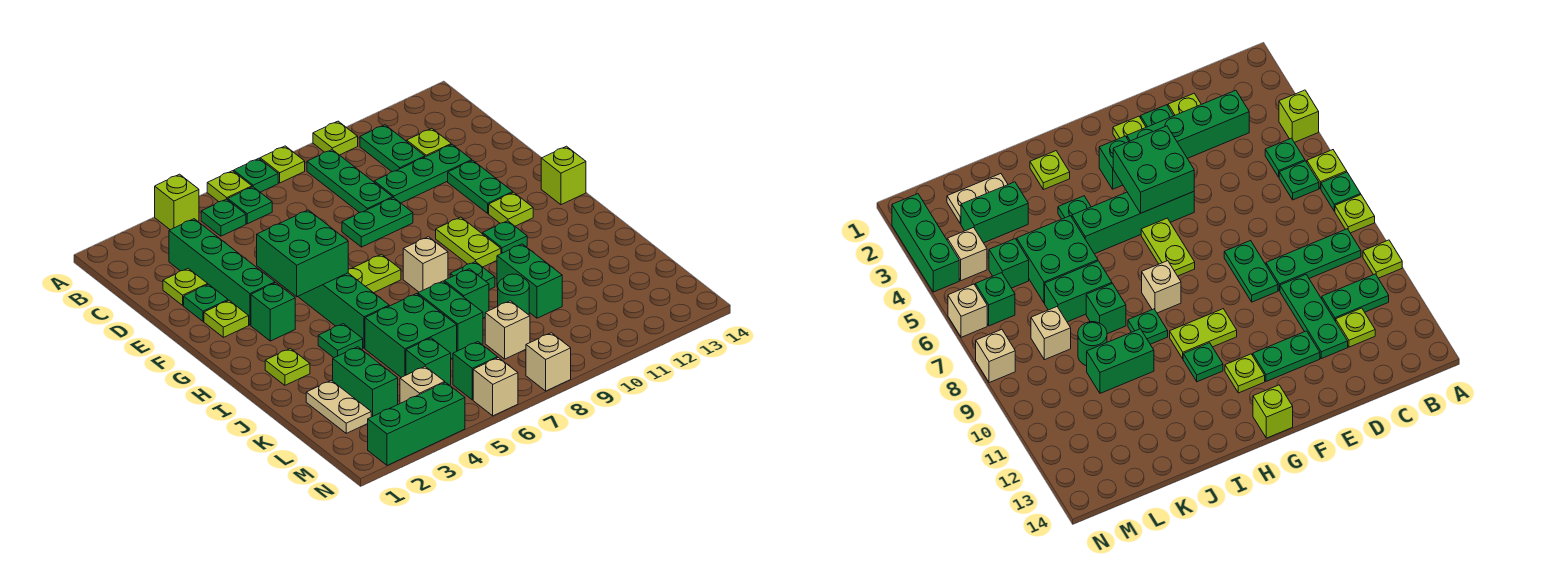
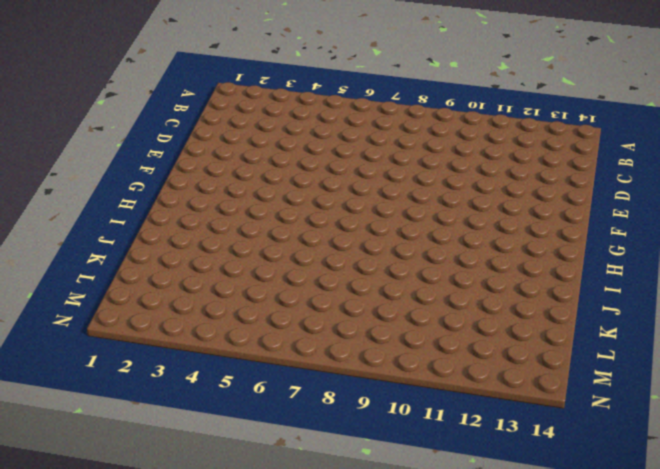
none -> lime 1x1 brick [155,174,199,230]
none -> lime 1x1 plate [207,171,252,202]
none -> green 1x1 plate [234,158,278,192]
none -> lime 1x1 plate [260,146,305,183]

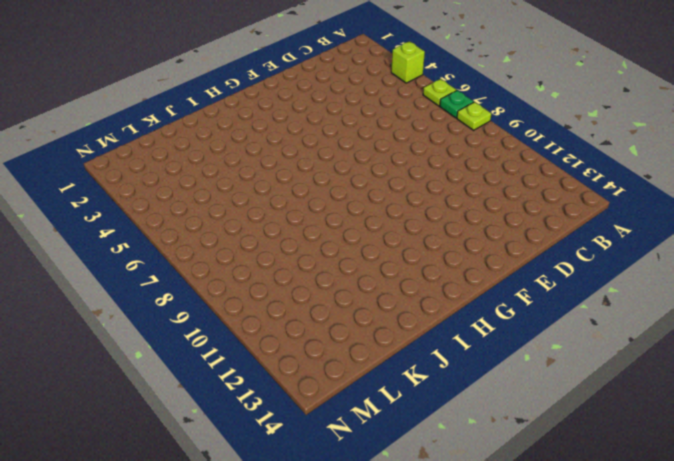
none -> lime 1x1 plate [313,121,358,155]
none -> green 1x1 plate [201,199,246,236]
none -> green 1x1 plate [228,187,272,224]
none -> green 1x3 plate [307,150,393,213]

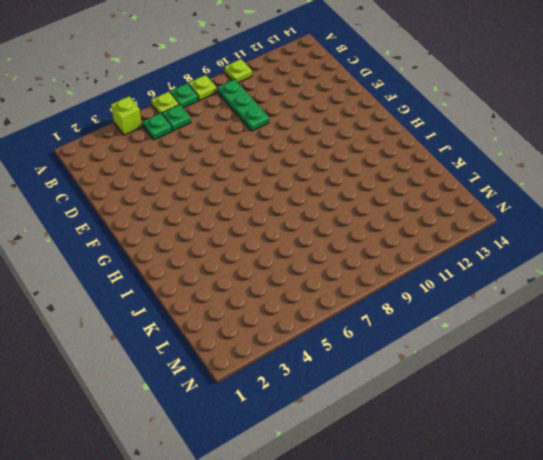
none -> green 1x2 plate [360,125,425,172]
none -> green 1x4 brick [169,219,275,325]
none -> lime 1x1 plate [407,128,451,157]
none -> lime 1x1 plate [163,268,208,305]

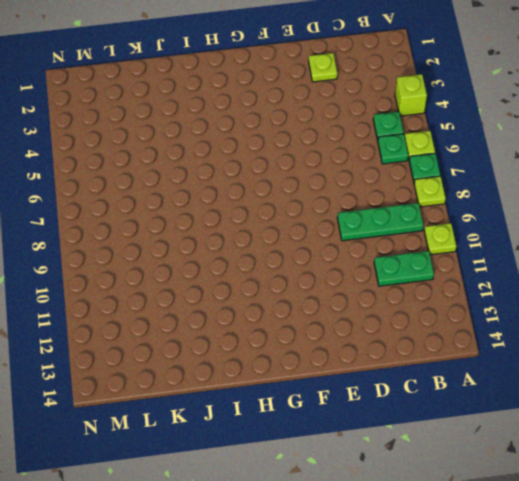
none -> green 1x4 brick [169,219,275,325]
none -> lime 1x1 plate [407,128,451,157]
none -> green 1x3 plate [374,144,472,203]
none -> green 1x1 plate [184,284,228,321]

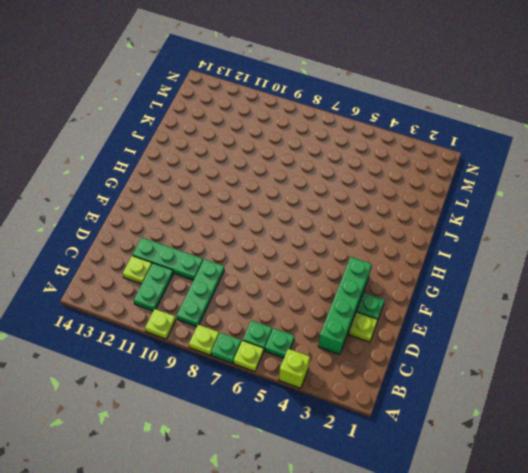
none -> green 1x2 plate [342,198,413,247]
none -> green 1x2 plate [448,160,513,213]
none -> lime 1x1 plate [204,301,249,337]
none -> green 1x4 brick [298,273,389,348]

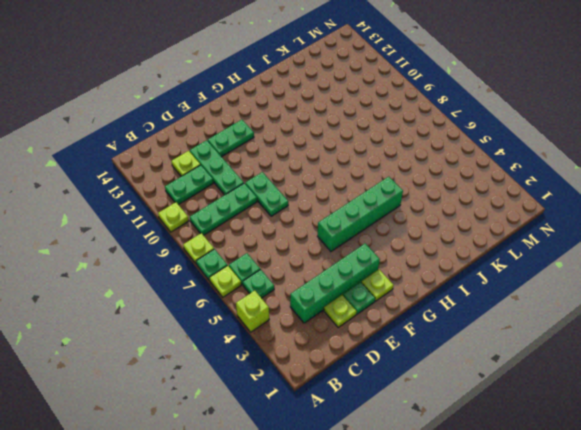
none -> green 1x1 brick [251,283,295,341]
none -> lime 1x2 plate [348,254,401,293]
none -> lime 1x2 plate [436,217,501,267]
none -> lime 1x1 plate [489,192,533,226]

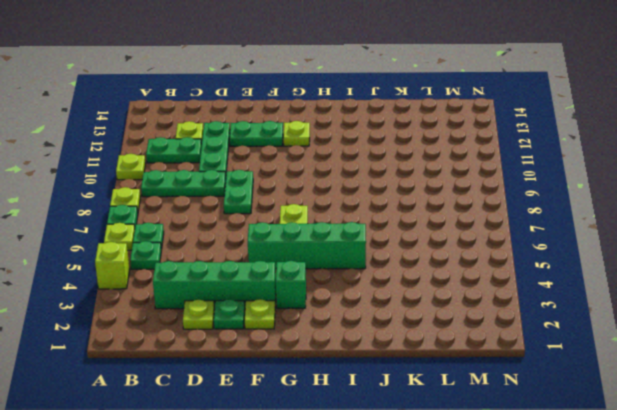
none -> lime 1x2 plate [436,217,501,267]
none -> lime 1x1 brick [541,146,586,205]
none -> tan 1x1 brick [403,237,448,292]
none -> green 1x1 plate [483,221,527,254]

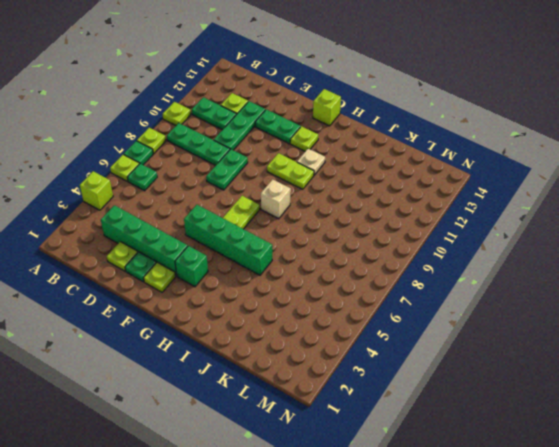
tan 1x1 plate [297,149,325,175] -> green 1x1 plate [483,221,527,254]
none -> green 1x1 plate [201,199,246,236]
none -> lime 1x1 plate [265,348,310,385]
none -> green 1x1 plate [318,324,363,358]
none -> green 1x1 plate [450,262,495,290]

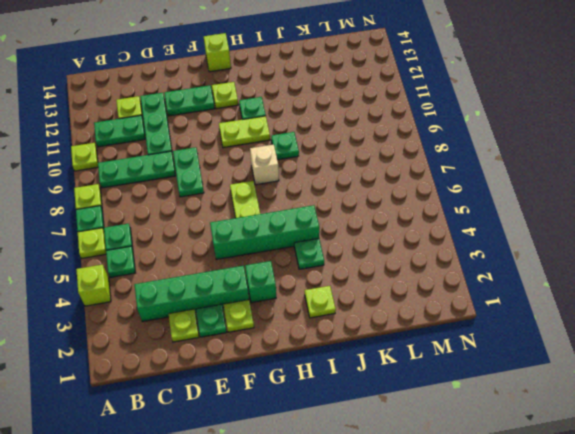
none -> green 2x2 brick [365,294,457,377]
none -> green 1x2 brick [418,281,483,351]
none -> green 1x1 brick [444,269,489,318]
none -> green 1x2 brick [497,244,562,318]

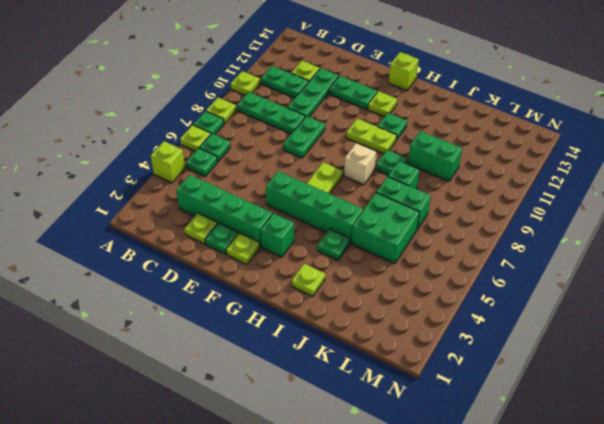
none -> tan 1x2 plate [306,380,371,433]
none -> green 1x2 brick [333,347,398,417]
none -> green 1x1 round brick [498,274,529,315]
none -> green 1x1 brick [406,338,451,385]

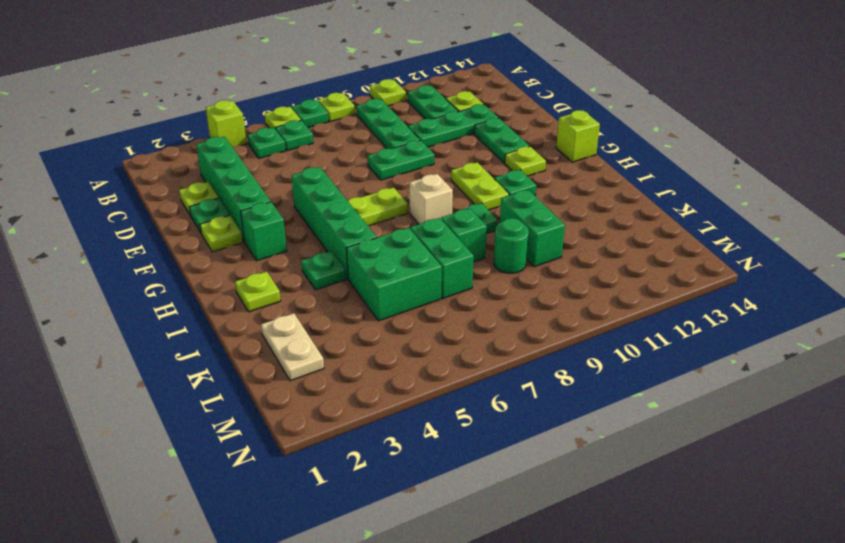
none -> green 1x2 brick [333,347,398,417]
none -> green 1x1 brick [406,338,451,385]
none -> tan 1x1 brick [485,301,530,359]
none -> tan 1x1 brick [400,366,445,403]

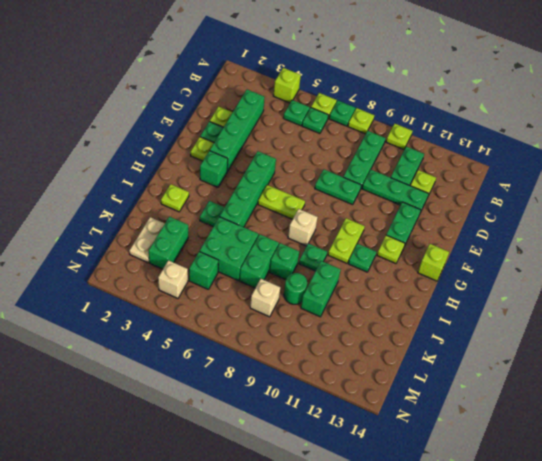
none -> green 1x1 brick [453,342,497,400]
none -> green 1x3 brick [368,382,465,466]
none -> tan 1x1 brick [473,358,518,416]
none -> tan 1x1 brick [526,333,571,391]

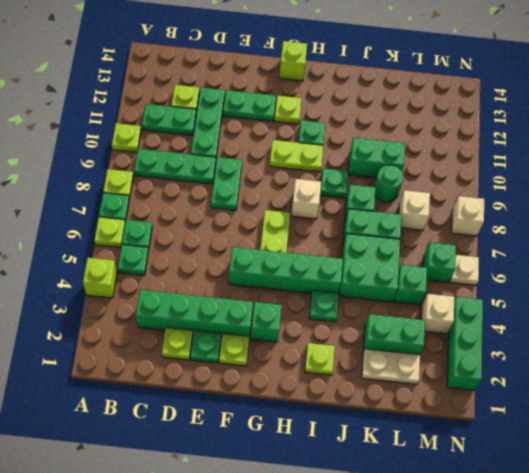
tan 1x1 plate [450,255,479,285] -> tan 1x1 brick [473,358,518,416]
none -> green 2x2 brick [257,210,348,297]

